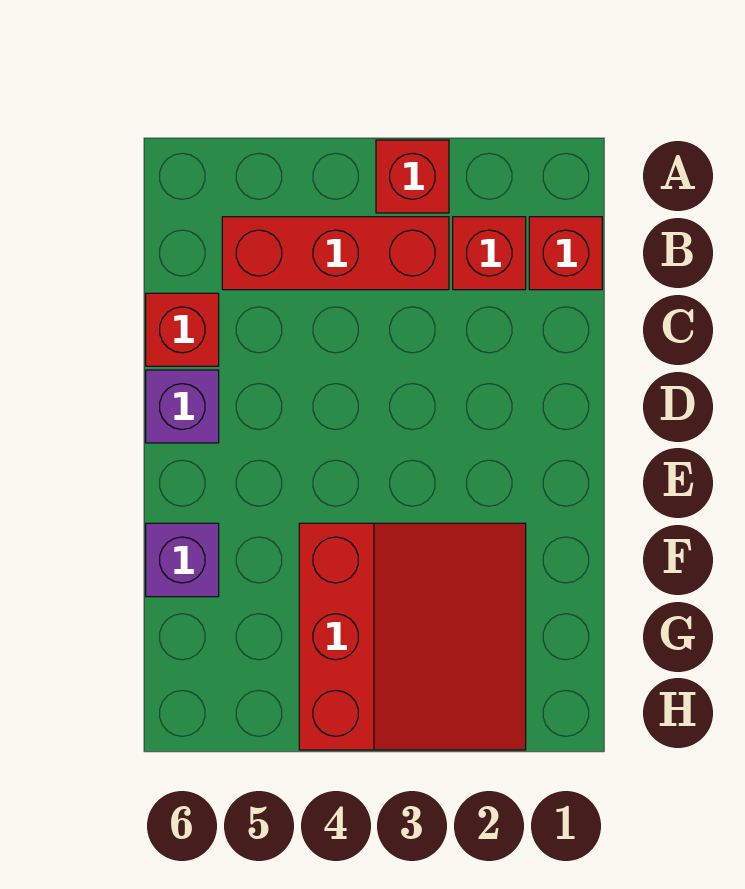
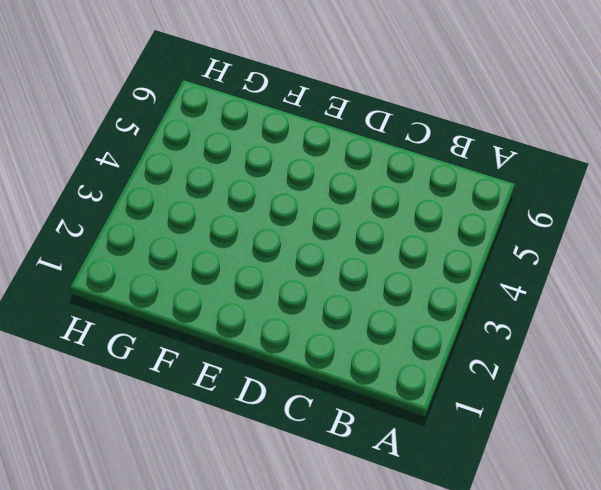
none -> red 1x1 brick [376,140,449,213]
none -> red 1x1 brick [529,217,602,290]

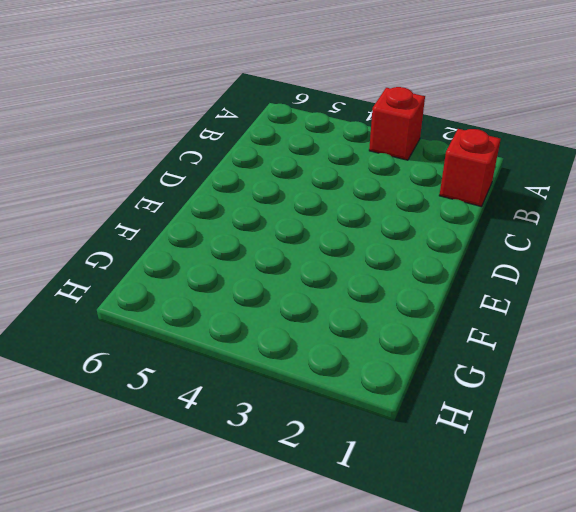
none -> red 1x1 brick [453,217,526,290]
none -> red 1x3 brick [222,217,449,290]

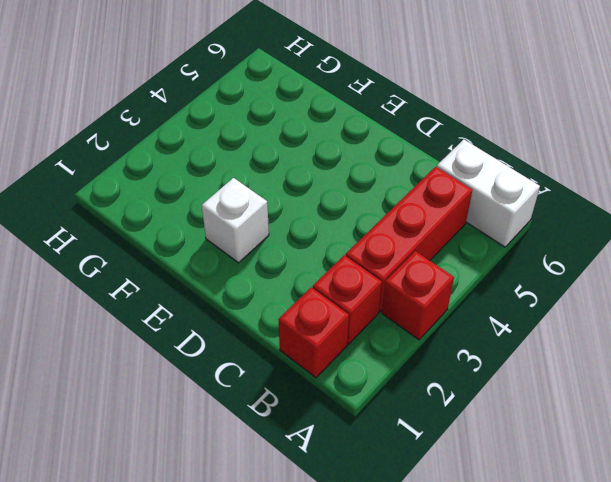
white 1x2 brick [437,139,540,247] -> none
white 1x1 brick [202,178,269,263] -> none
none -> red 1x1 brick [146,293,219,366]
none -> purple 1x1 brick [146,370,219,443]

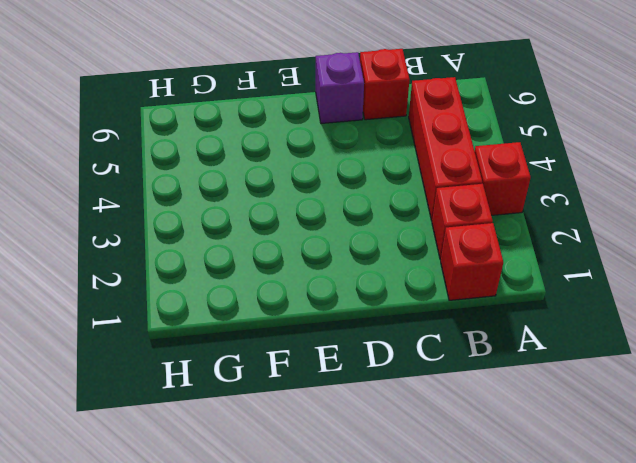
none -> red 3x3 slope [299,523,526,750]
none -> purple 1x1 brick [146,523,219,597]

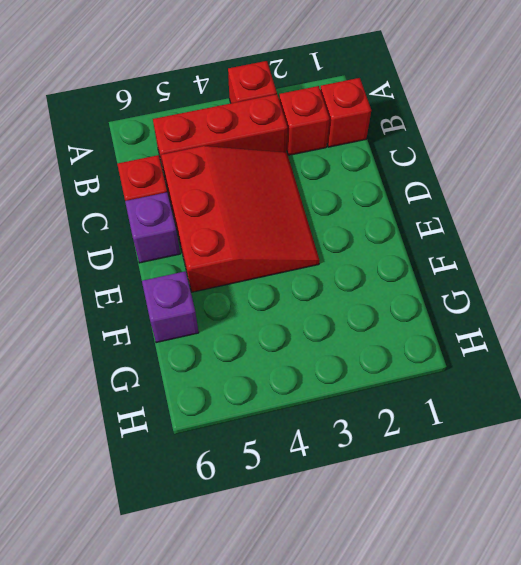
red 3x3 slope [161,146,320,292] -> red 3x3 slope moved to [299,523,526,750]

